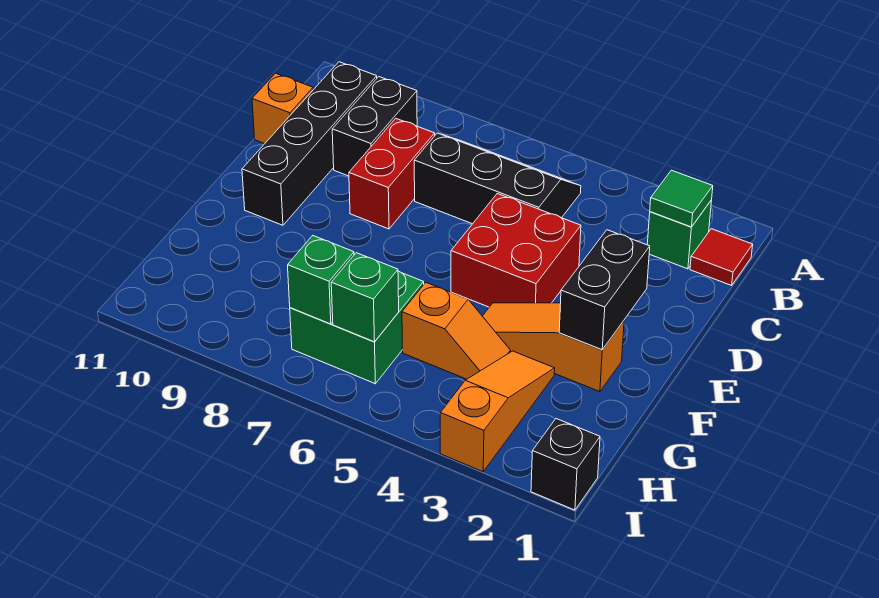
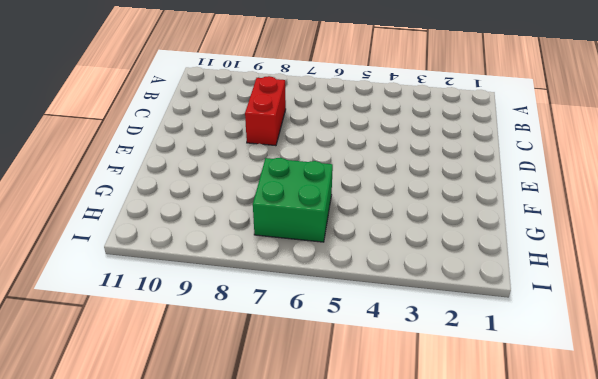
none -> red 1x1 tile [690,229,753,285]
none -> green 1x1 brick [647,200,712,269]
none -> black 2x3 slope [414,133,581,224]

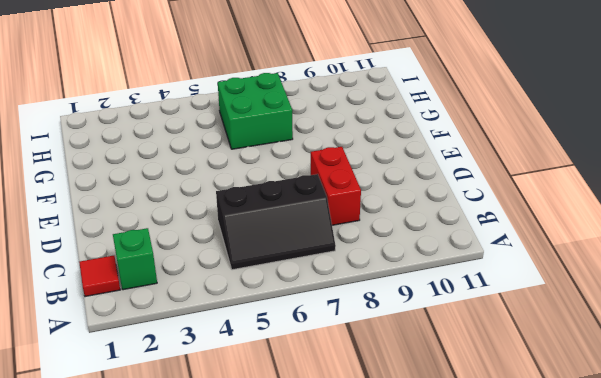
none -> black 1x2 brick [332,77,417,176]
none -> black 1x4 brick [242,62,377,225]
none -> orange 1x1 brick [252,73,313,144]

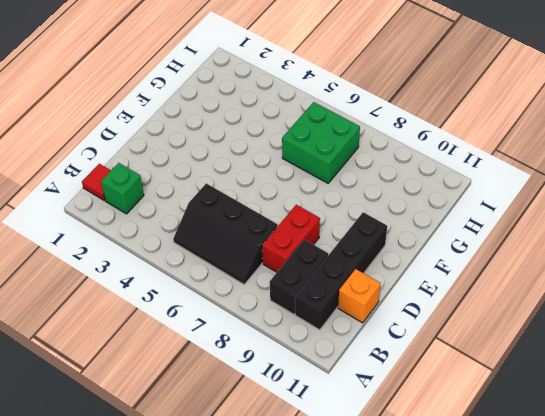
none -> red 2x2 brick [451,194,581,307]
none -> orange 1x3 slope [483,303,624,392]
none -> orange 1x3 slope [440,351,555,472]

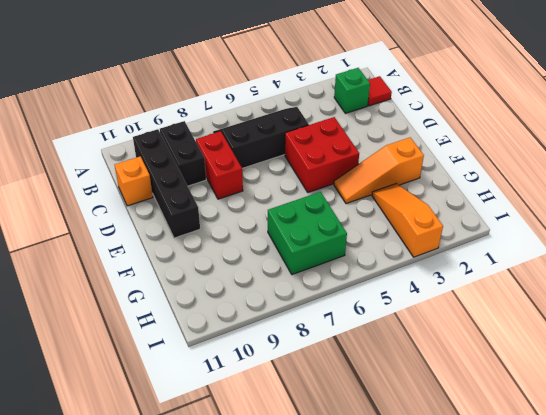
none -> orange 1x2 slope [402,283,510,379]
none -> black 1x1 brick [531,419,600,510]
none -> green 1x1 tile [650,170,713,227]

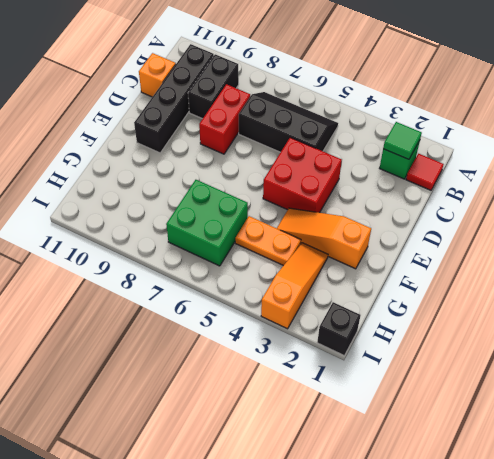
orange 1x2 plate [235,216,301,266] -> orange 1x2 slope [402,283,510,379]
none -> black 1x2 brick [559,230,650,350]
none -> green 1x1 brick [331,253,399,342]
none -> green 1x1 brick [288,236,354,324]

